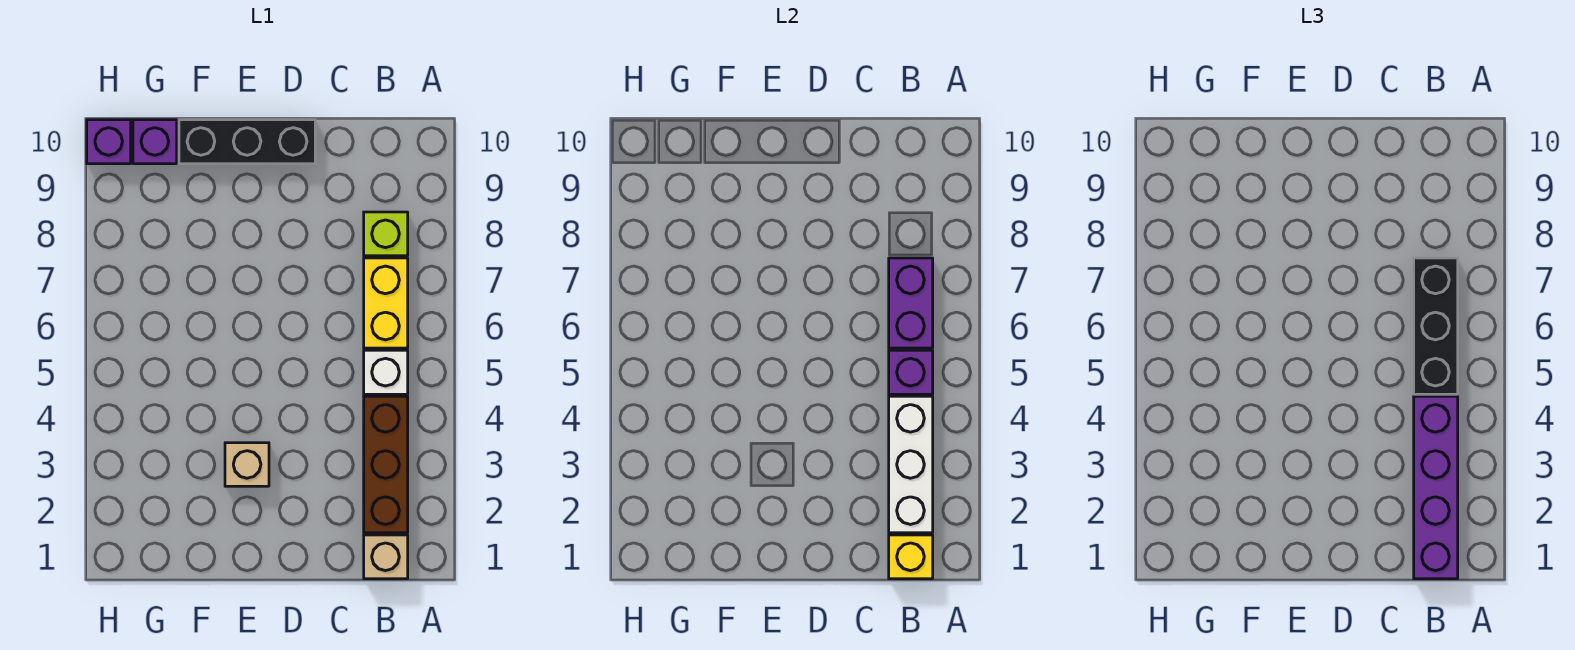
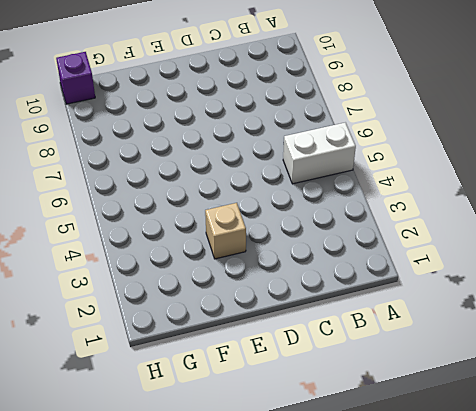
white 1x2 brick [283,122,356,184] -> white 1x1 brick [364,350,408,394]
none -> tan 1x1 brick [364,535,408,579]
none -> brown 1x3 brick [364,396,408,533]
none -> yellow 1x2 brick [364,258,408,348]

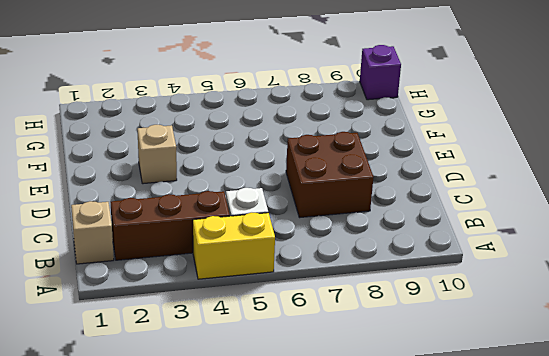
yellow 1x2 brick [193,212,275,279] -> yellow 1x2 brick moved to [364,258,408,348]
brown 2x2 brick [286,132,373,218] -> none
none -> lime 1x1 brick [364,212,408,256]
none -> black 1x3 brick [179,120,315,164]
none -> purple 1x1 brick [133,120,177,164]

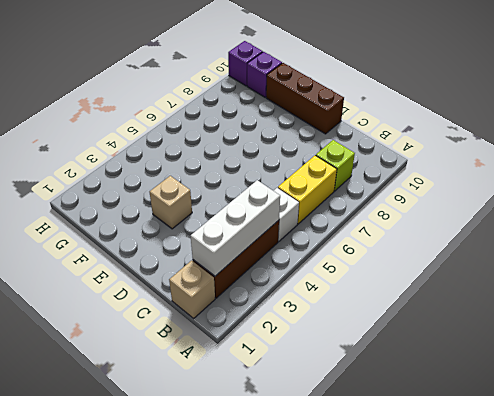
brown 1x3 brick [266,63,344,134] -> black 1x3 brick [179,120,315,164]
none -> yellow 1x1 brick [889,535,933,579]
none -> purple 1x1 brick [889,350,933,394]
none -> purple 1x2 brick [889,258,933,348]

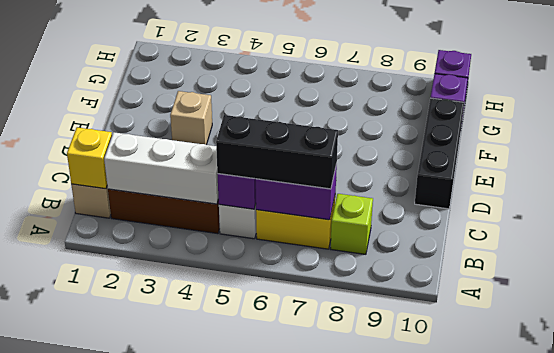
none -> purple 1x4 brick [1414,396,1458,579]

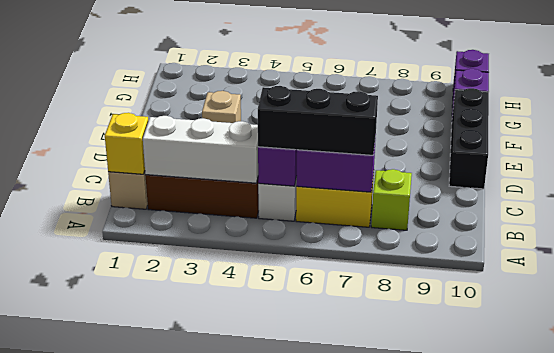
none -> purple 1x4 brick [1414,396,1458,579]

